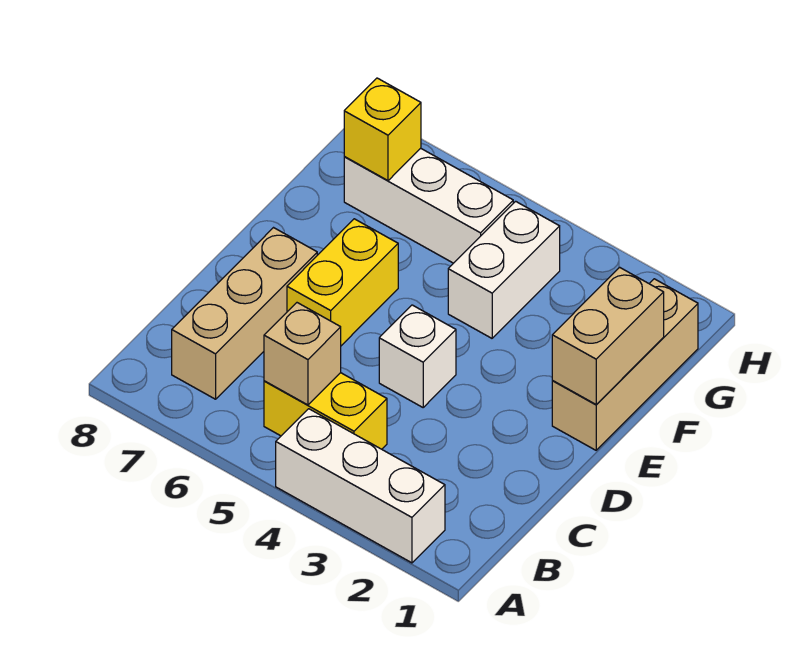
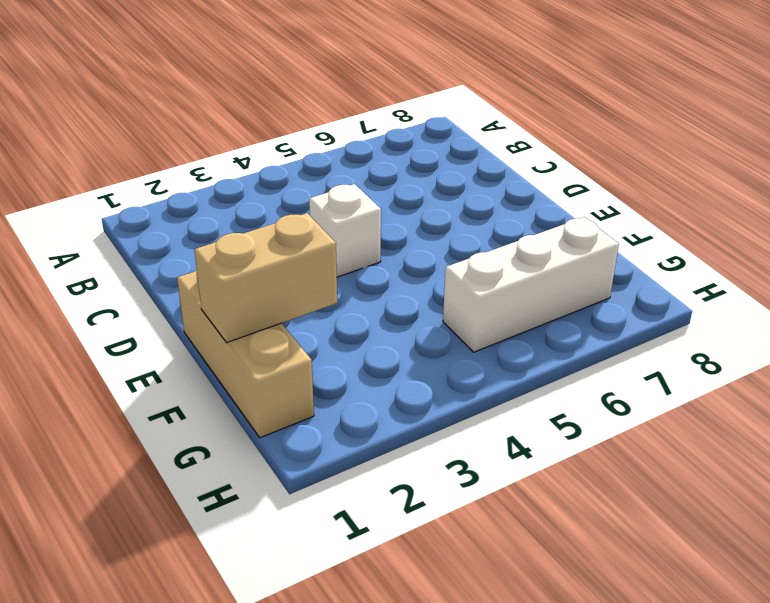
tan 1x2 brick [194,213,337,343] -> tan 1x2 brick turned to [552,267,664,405]
none -> white 1x3 brick [276,409,445,563]
none -> yellow 1x2 brick [264,373,387,449]

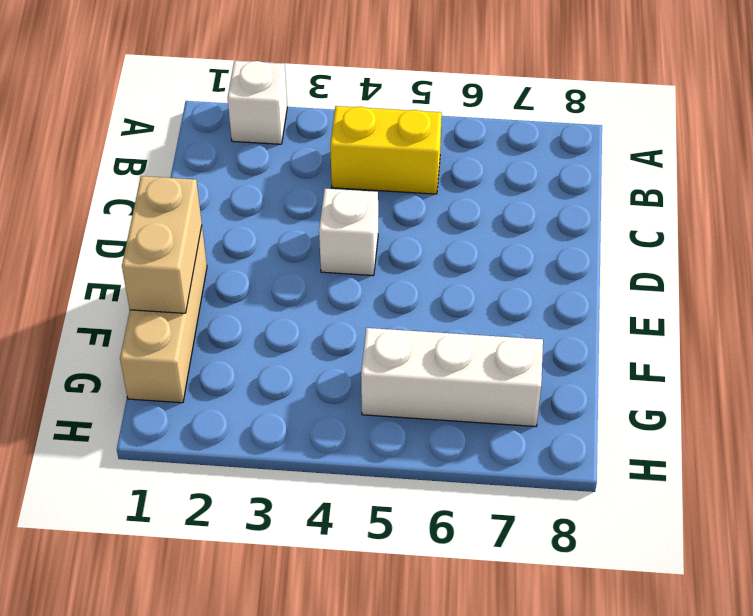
white 1x1 brick [228,61,287,144] -> white 1x3 brick [276,409,445,563]
none -> tan 1x3 brick [172,228,317,399]
none -> yellow 1x2 brick [287,219,398,346]

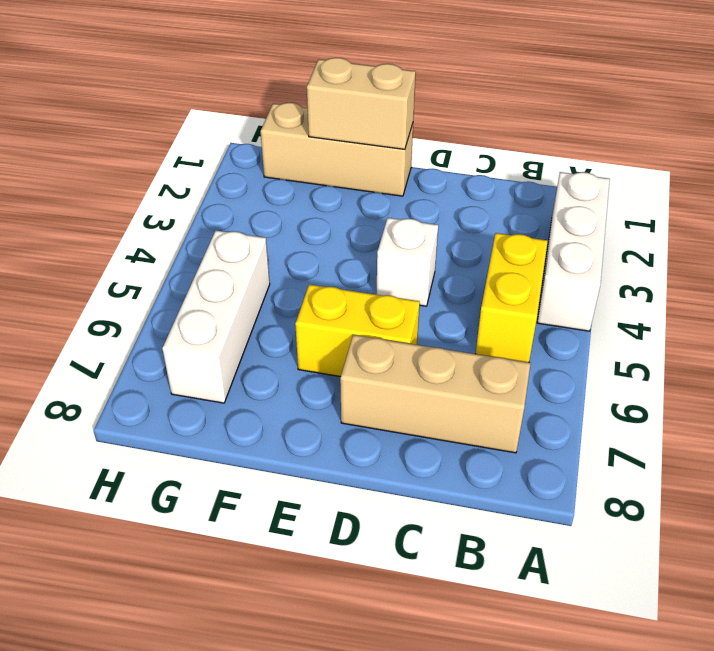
none -> white 1x2 brick [448,201,560,338]
none -> tan 1x1 brick [264,303,341,405]

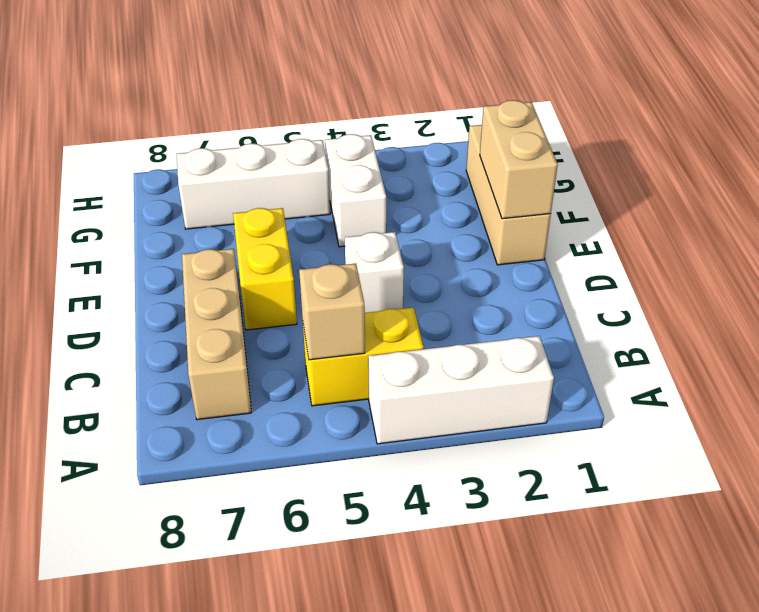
none -> yellow 1x1 brick [344,78,421,181]

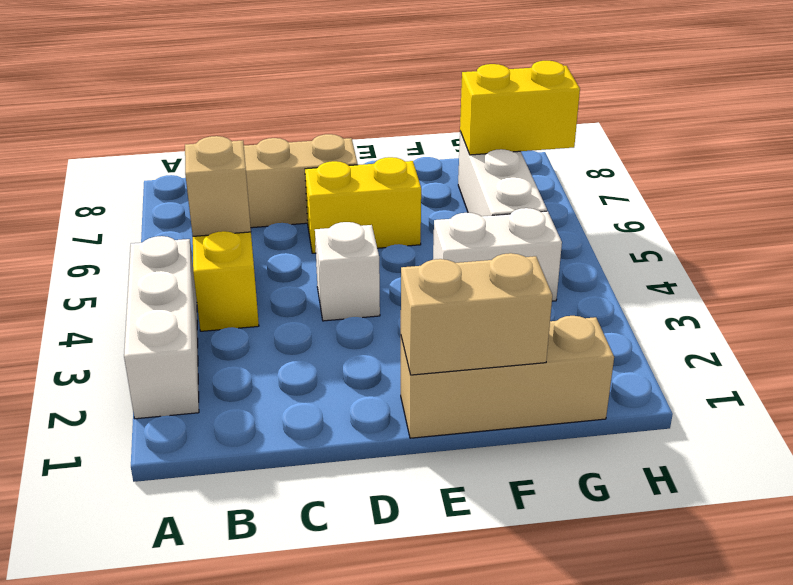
yellow 1x2 brick [460,61,580,155] -> yellow 1x1 brick [344,78,421,181]

